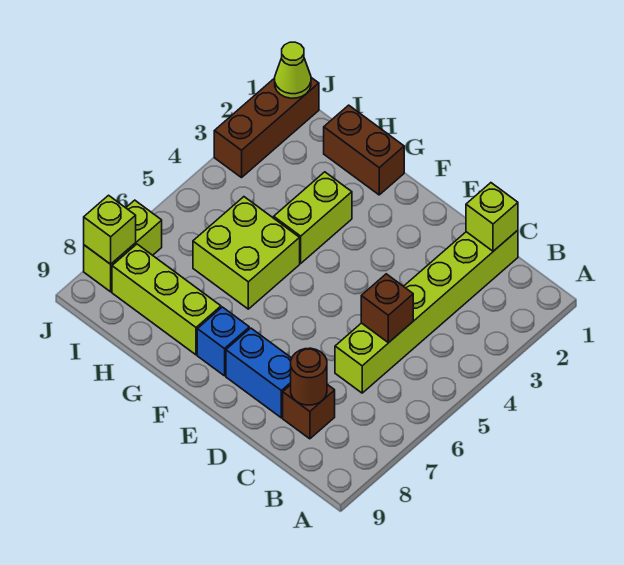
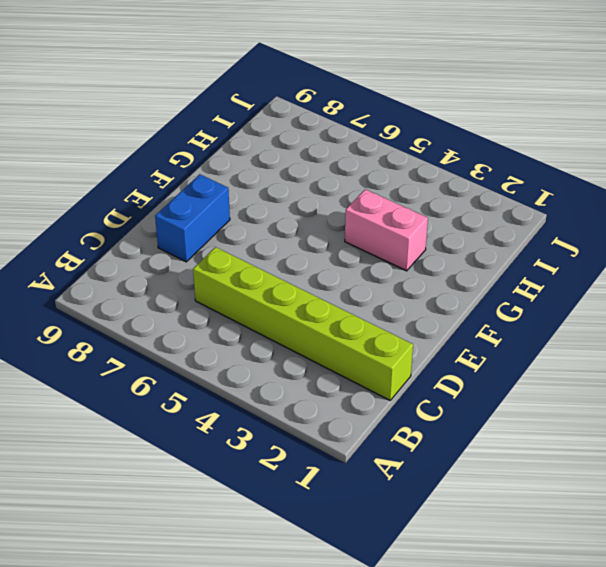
pink 1x2 brick [345,189,428,271] -> lime 1x2 brick [274,172,352,263]
none -> brown 1x1 brick [283,385,335,439]
none -> blue 1x1 brick [197,307,249,376]
none -> brown 1x2 brick [324,105,404,195]

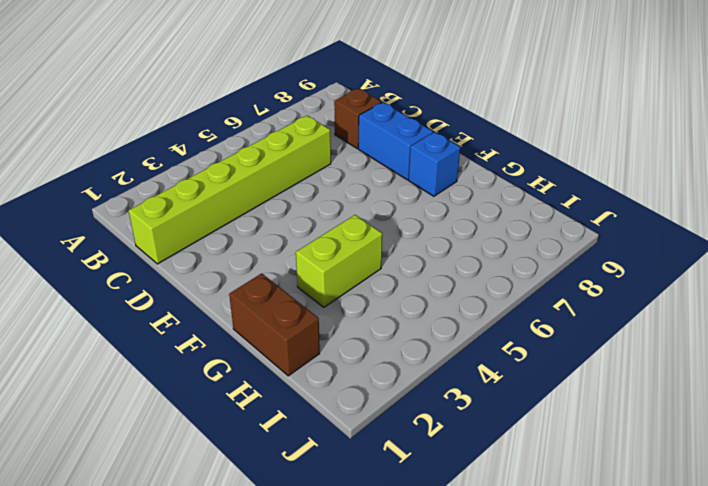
none -> lime 2x2 brick [193,197,300,309]
none -> lime 1x3 brick [112,244,221,355]
none -> brown 1x3 brick [214,78,319,178]

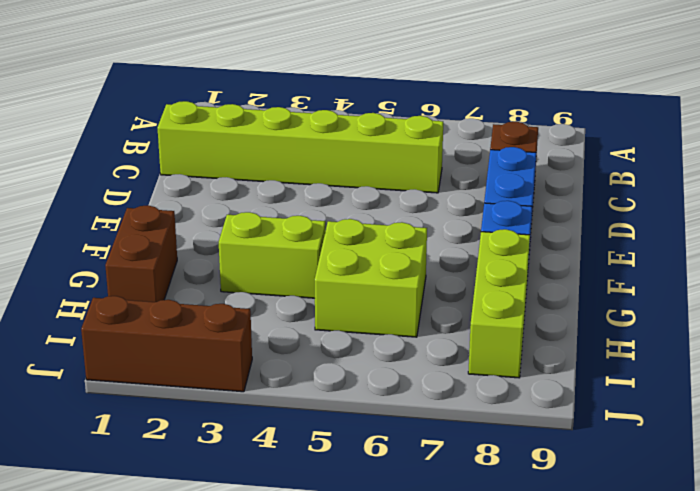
none -> lime 1x2 brick [84,200,162,292]
none -> lime 1x1 brick [466,183,518,251]
none -> brown 1x1 brick [361,274,413,343]

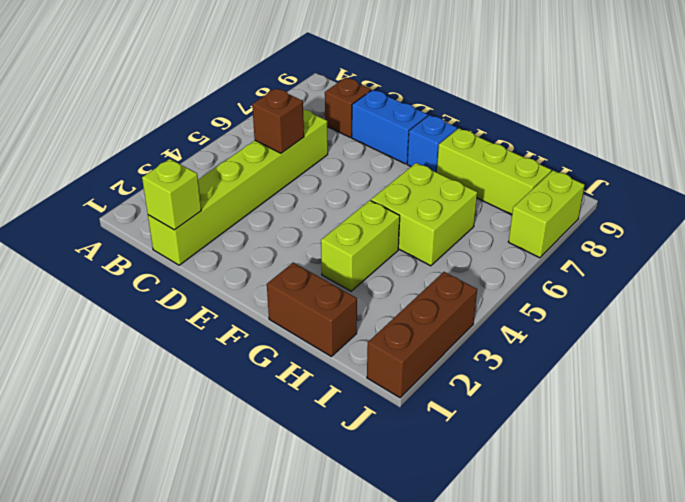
none -> brown 1x1 round brick [291,348,327,405]
none -> lime 1x1 cone [275,42,311,98]
none -> lime 1x1 brick [84,195,136,264]

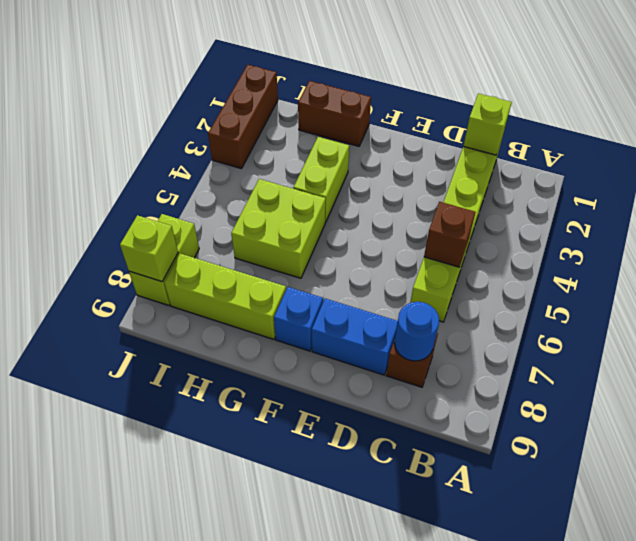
blue 1x1 round brick [394,302,439,361] -> brown 1x1 round brick [291,348,327,405]
none -> lime 1x1 cone [275,42,311,98]

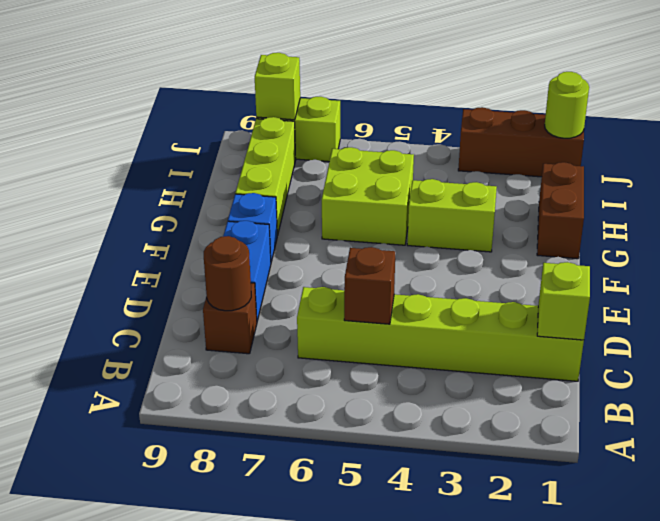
lime 1x1 round brick [545,72,589,138] -> lime 1x1 cone [275,42,311,98]

